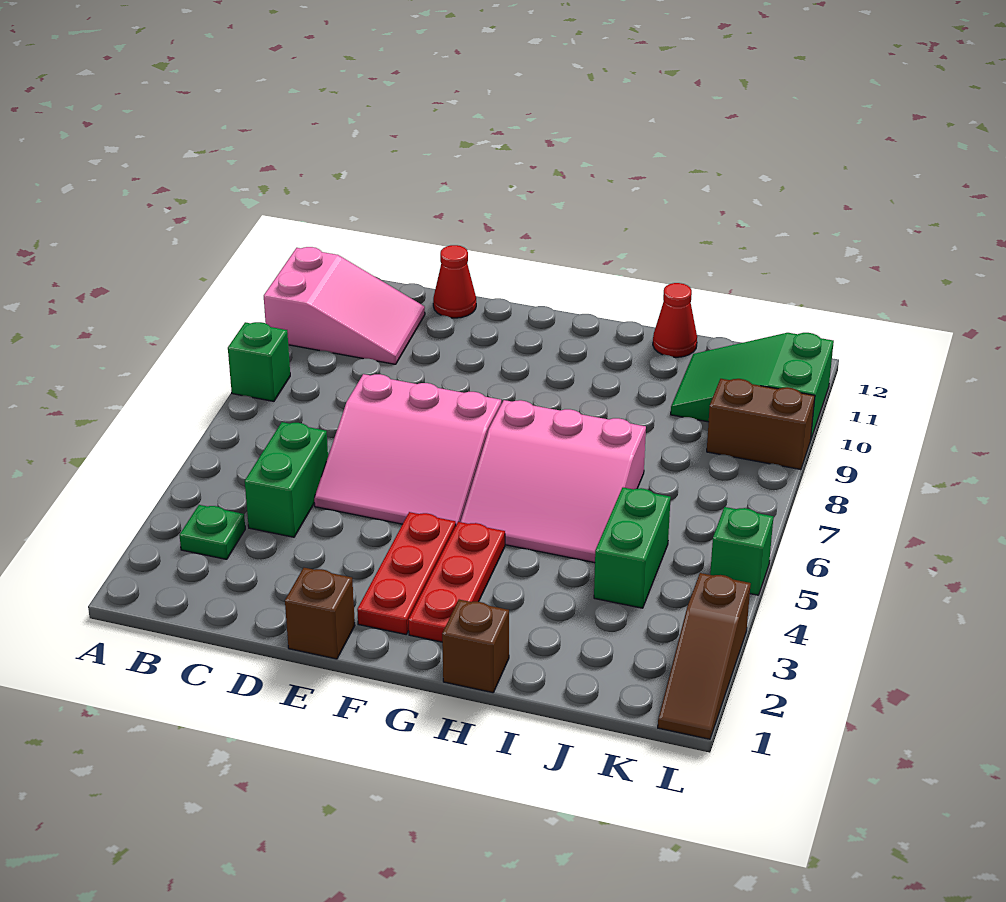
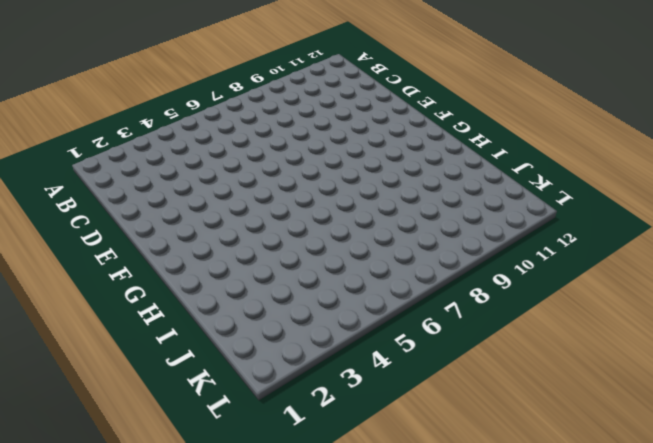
none -> green 1x1 brick [228,322,290,401]
none -> pink 2x3 slope [264,247,425,364]
none -> green 1x1 plate [179,505,245,559]

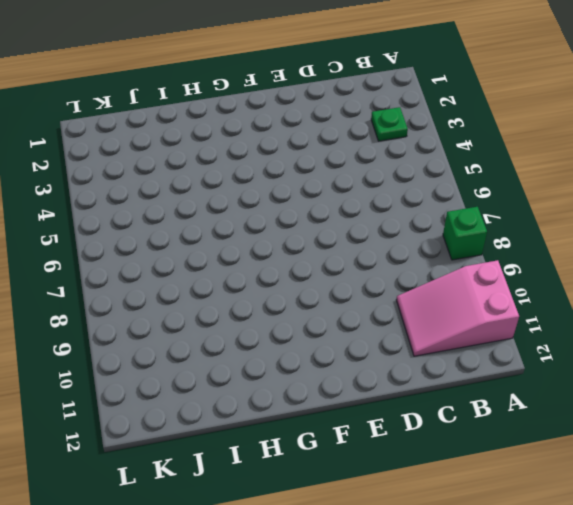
none -> green 1x2 brick [245,422,328,537]
none -> pink 3x3 slope [314,374,501,525]
none -> red 1x1 cone [433,245,476,318]

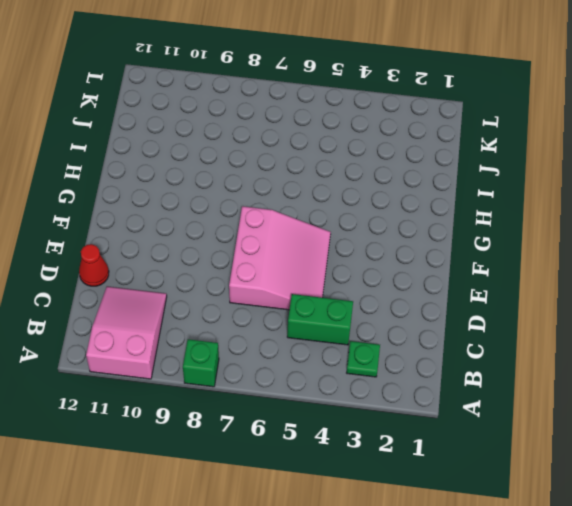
none -> brown 1x1 brick [285,568,355,659]
none -> red 1x3 plate [357,512,456,634]
none -> red 1x3 plate [408,522,505,642]

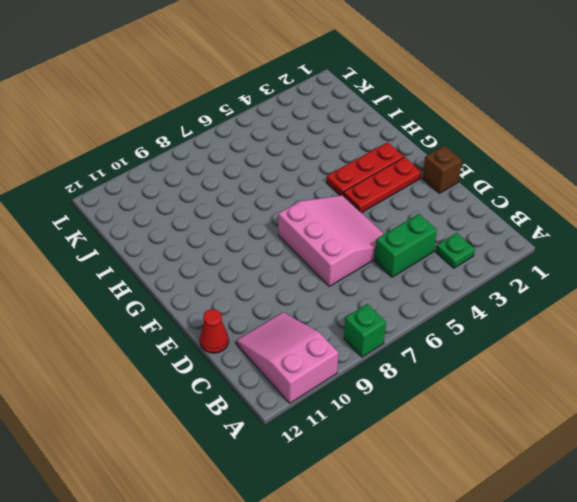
none -> pink 3x3 slope [461,400,646,563]
none -> brown 1x1 brick [442,600,509,693]
none -> red 1x1 cone [653,283,697,357]

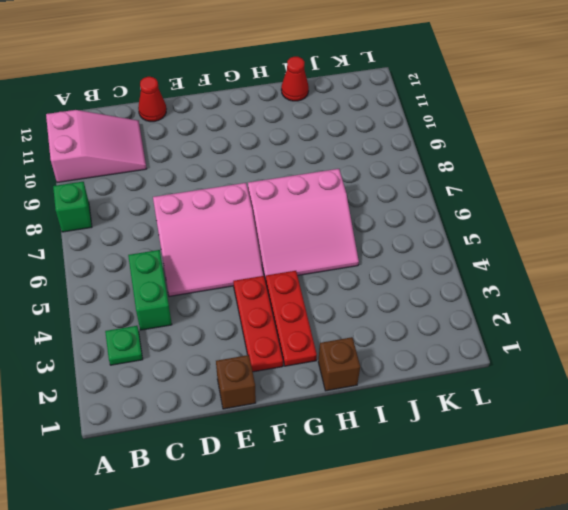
none -> green 1x2 brick [594,488,671,608]
none -> green 2x3 slope [671,333,834,438]
none -> brown 1x2 brick [707,379,815,470]

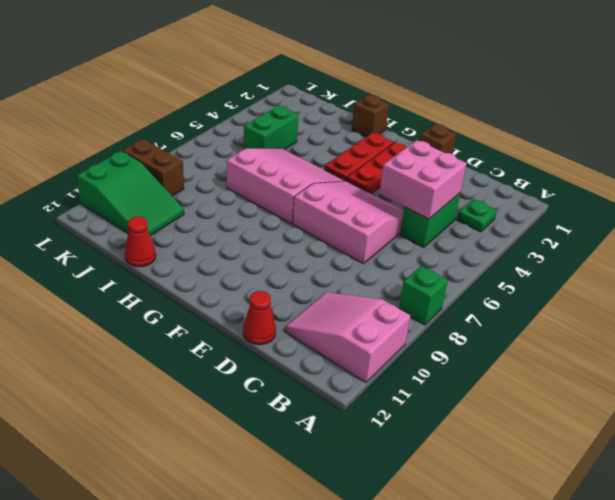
pink 2x2 brick [379,140,467,219] -> none
none -> brown 1x3 slope [658,573,751,739]
none -> green 1x1 brick [710,507,773,595]

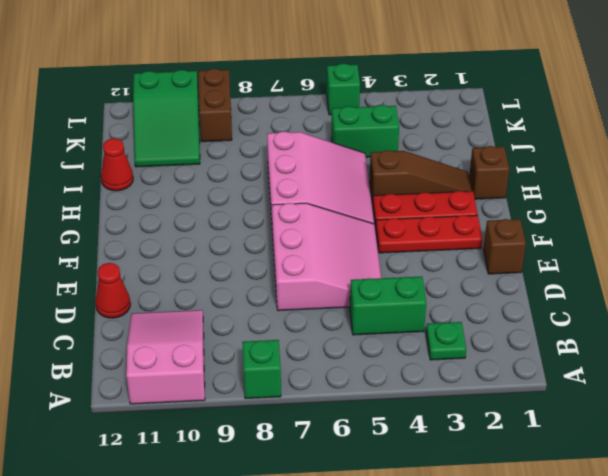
brown 1x3 slope [370,150,472,203] -> brown 1x3 slope moved to [658,573,751,739]

